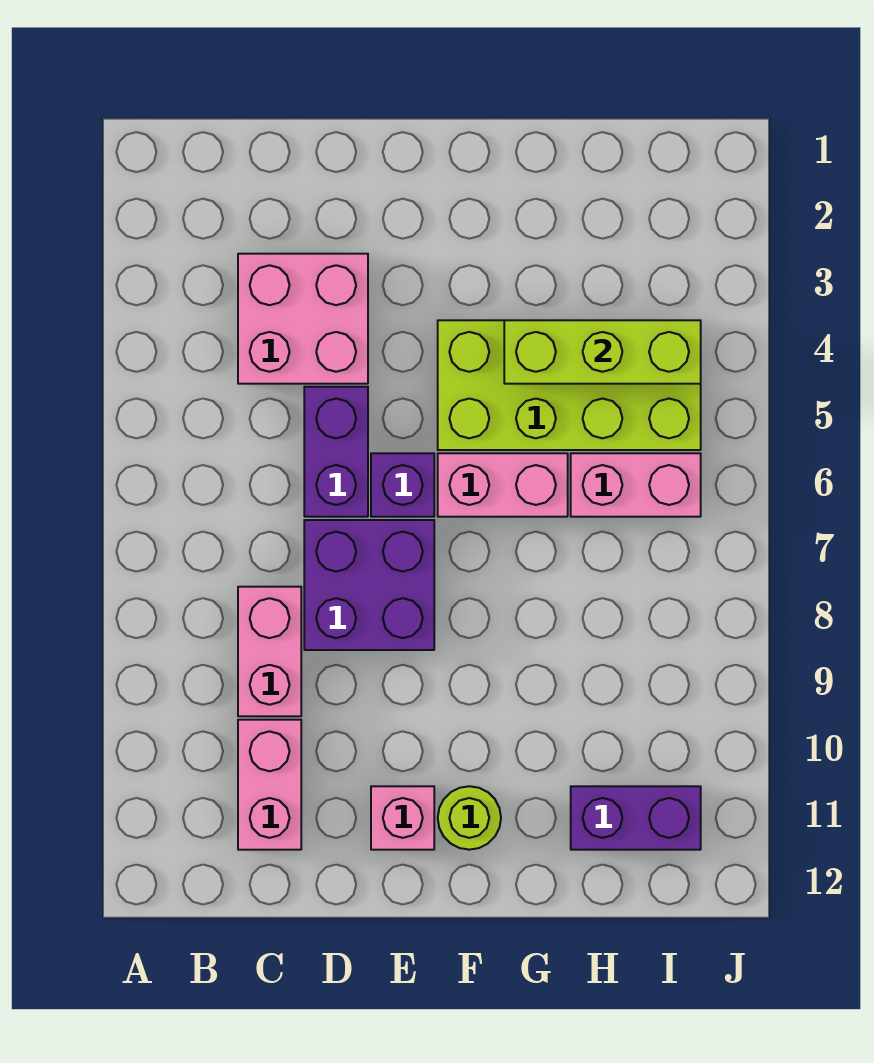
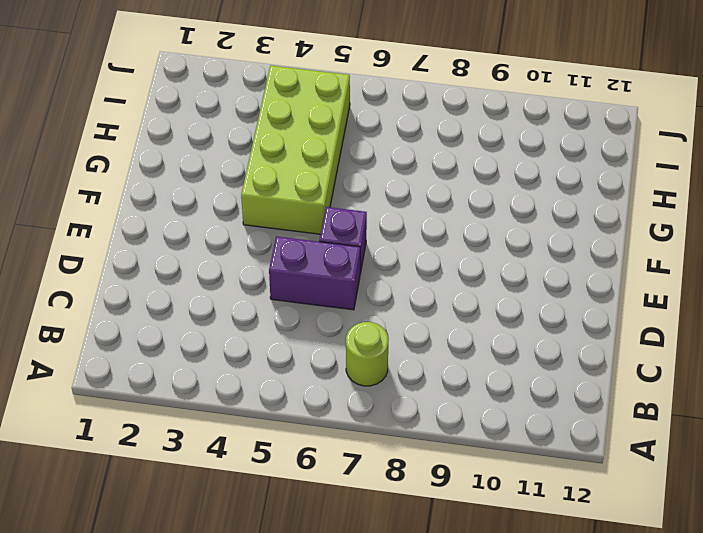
lime 1x1 round brick [346,322,388,386] -> lime 1x1 round brick moved to [438,786,501,850]
none -> pink 2x2 brick [238,254,368,384]
none -> pink 1x2 brick [238,587,301,716]
none -> pink 1x2 brick [238,720,301,850]

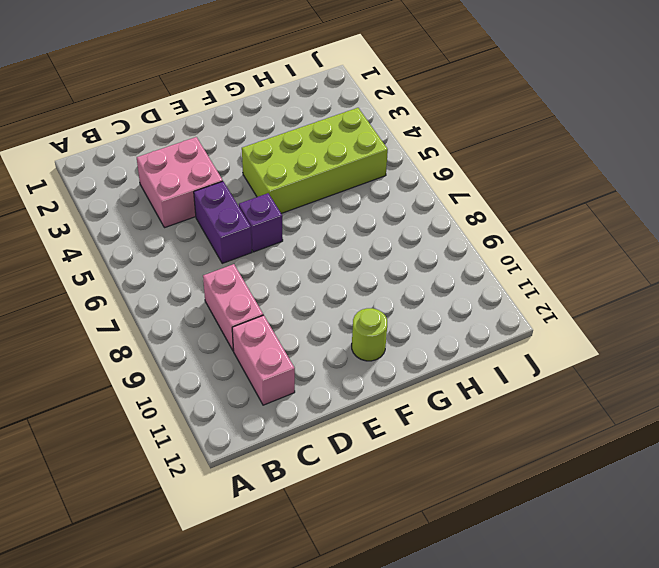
none -> purple 2x2 brick [304,520,434,650]
none -> pink 1x1 brick [371,786,434,850]
none -> pink 1x2 brick [438,453,568,517]

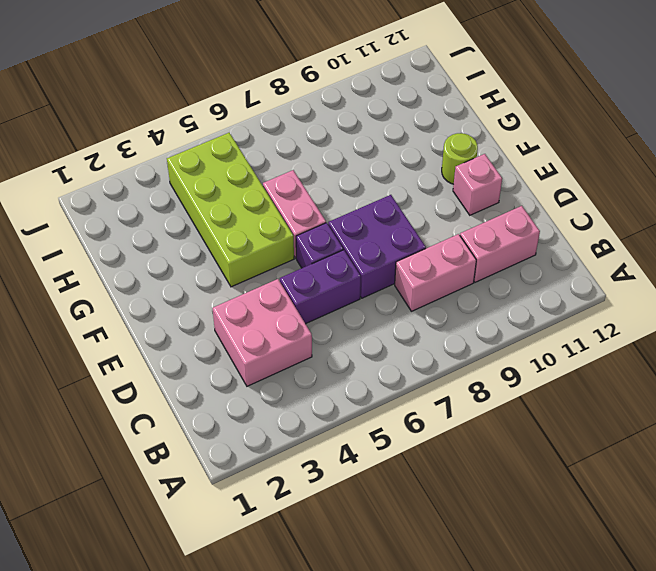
none -> pink 1x2 brick [571,453,701,517]
none -> purple 1x2 brick [571,786,701,850]
none -> lime 1x3 brick [504,320,701,384]

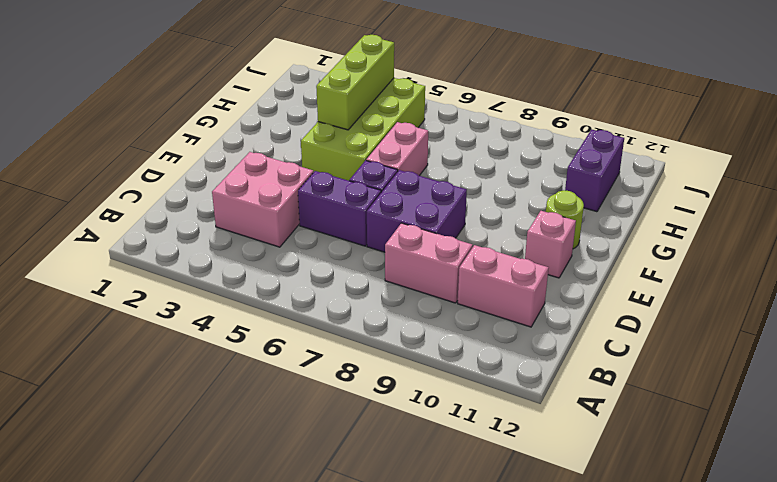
none -> pink 1x2 brick [571,453,701,517]

